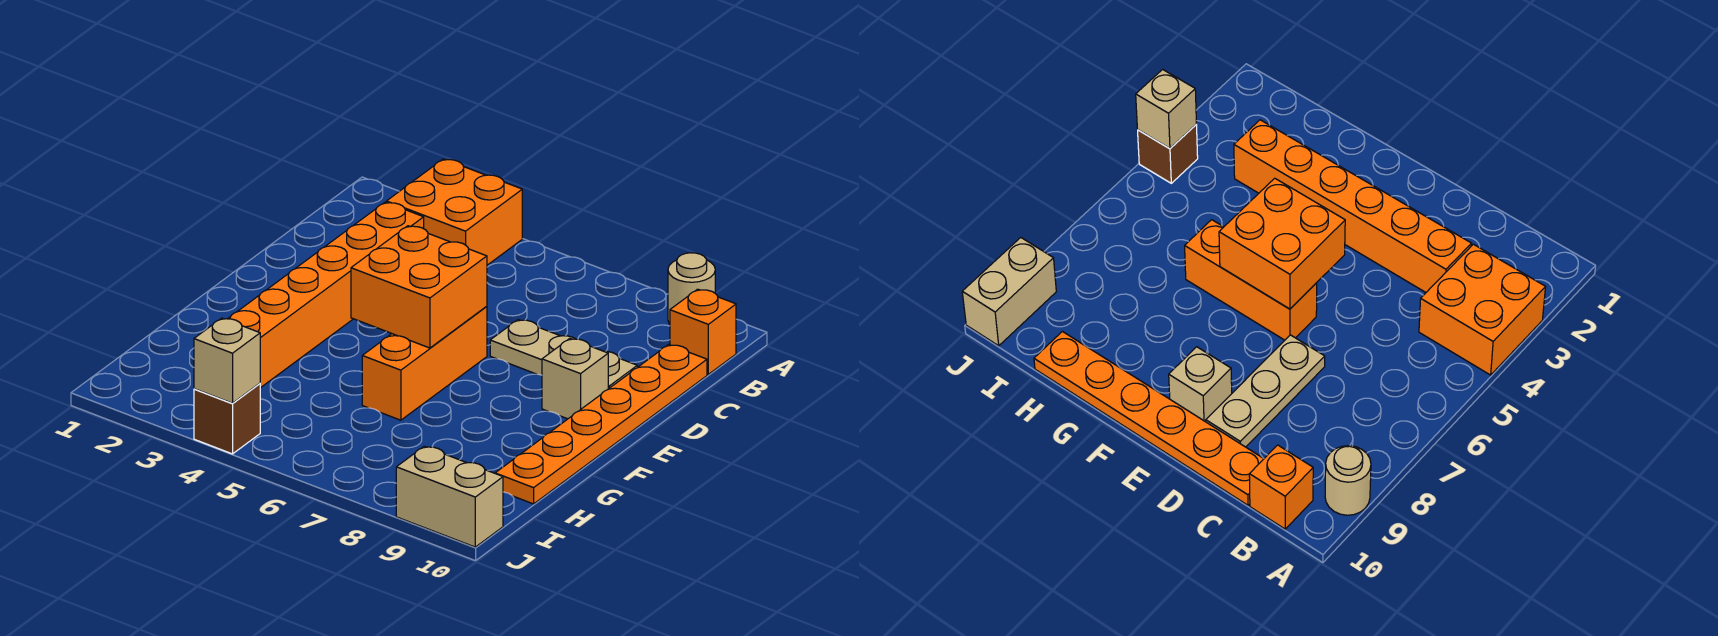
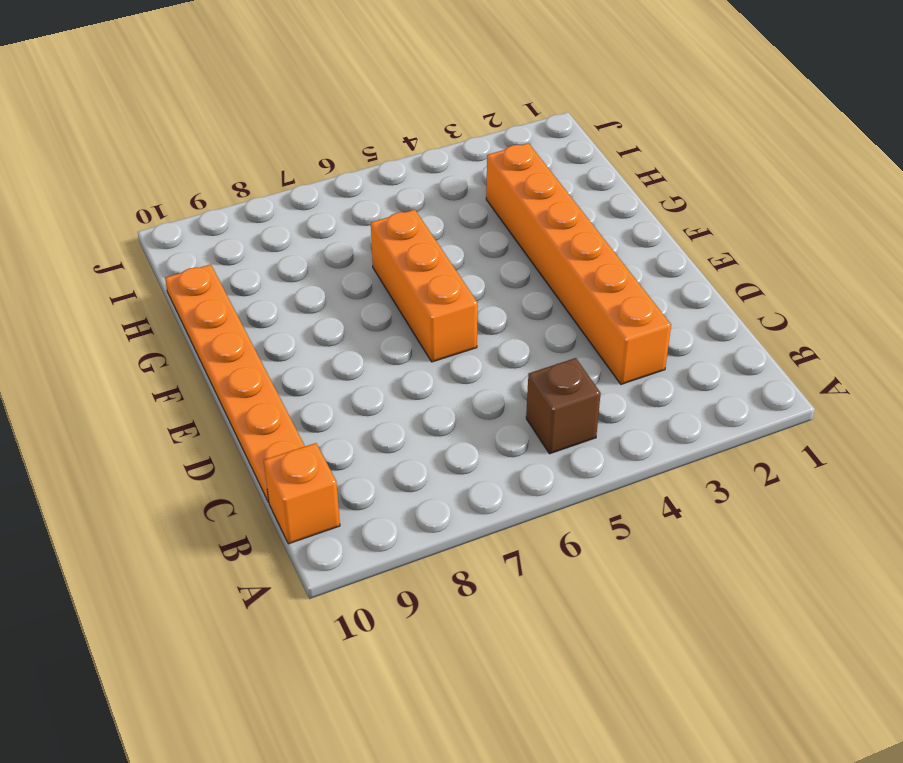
brown 1x1 brick [526,358,601,454] -> brown 1x1 brick moved to [194,383,260,454]
none -> orange 2x2 brick [387,159,522,265]
none -> tan 1x1 round brick [668,253,715,324]
none -> tan 1x3 plate [490,320,637,389]

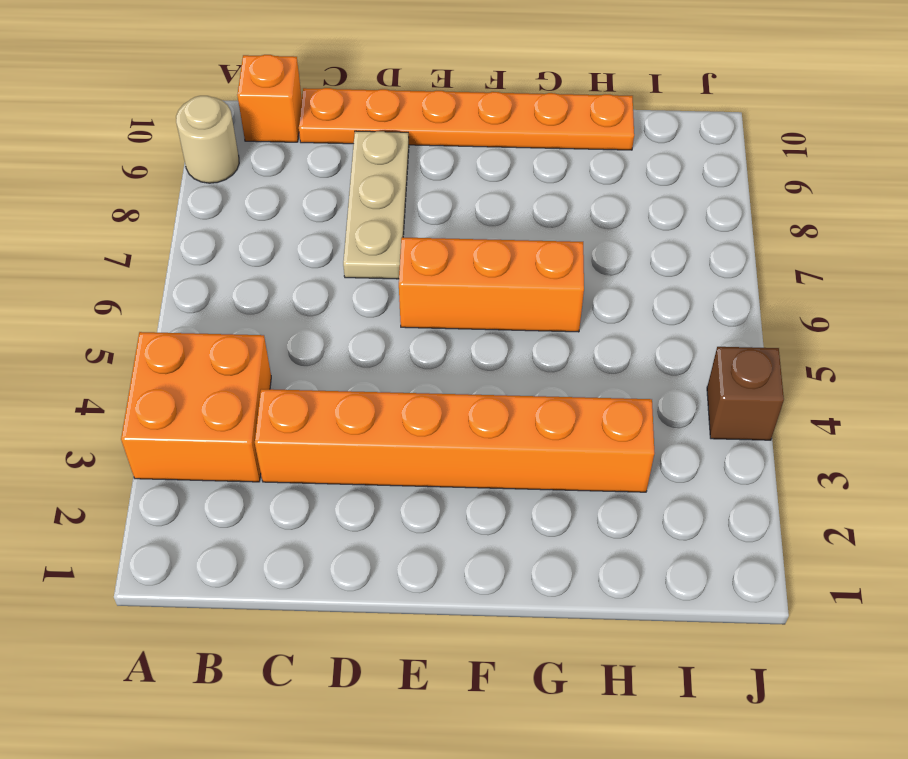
none -> tan 1x1 brick [542,339,608,419]
none -> tan 1x2 brick [396,446,503,547]
none -> orange 2x2 brick [351,226,487,348]

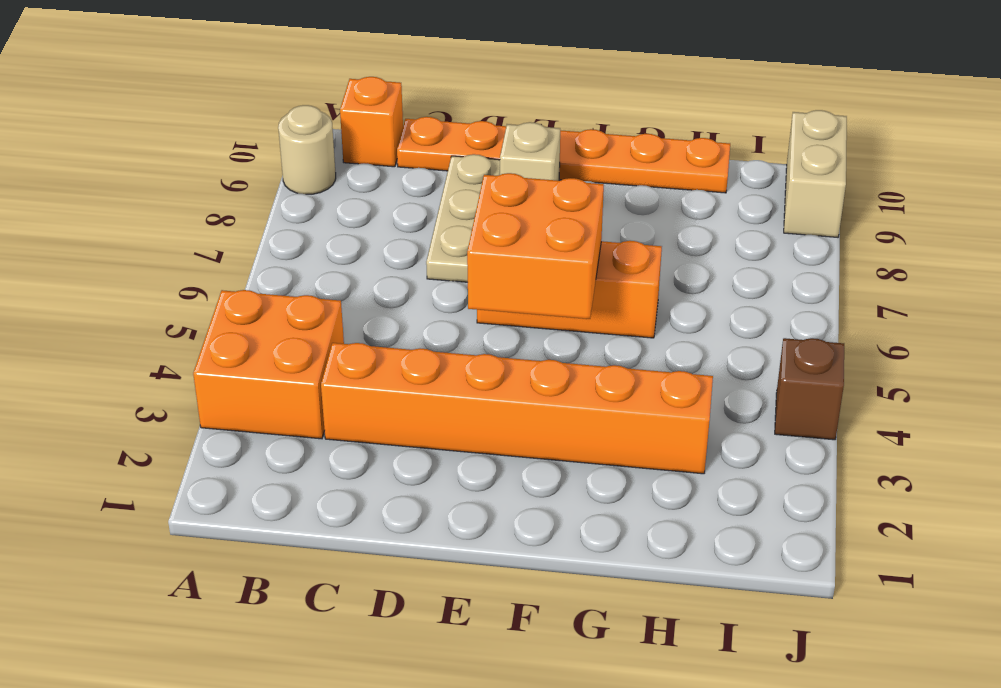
none -> tan 1x1 brick [194,318,260,403]

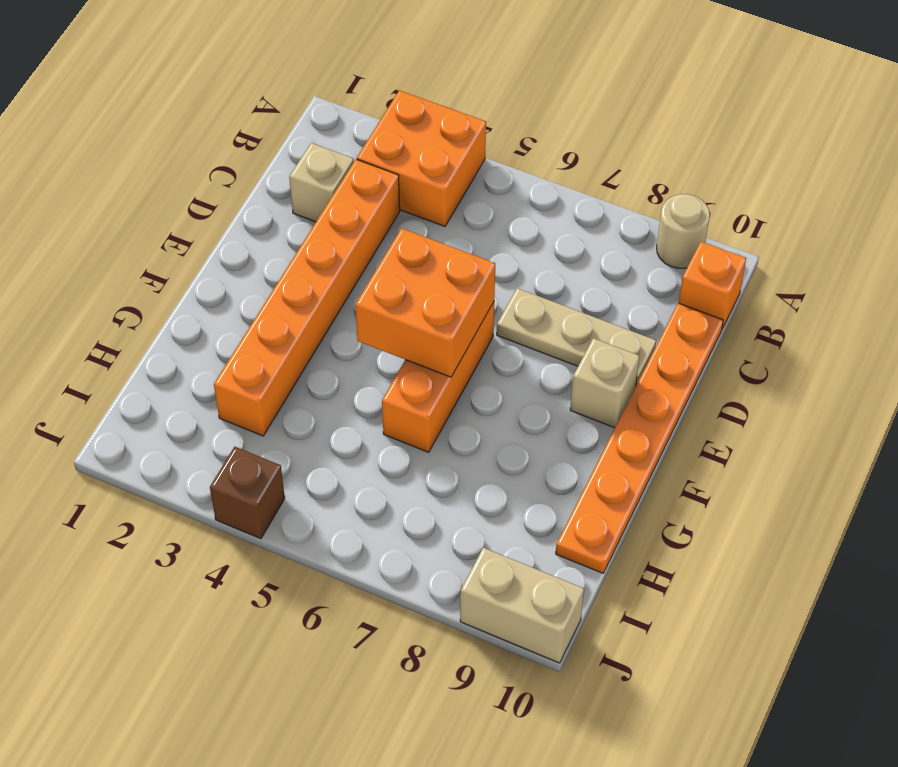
tan 1x1 brick [289,143,354,222] -> tan 1x1 brick moved to [194,318,260,403]

